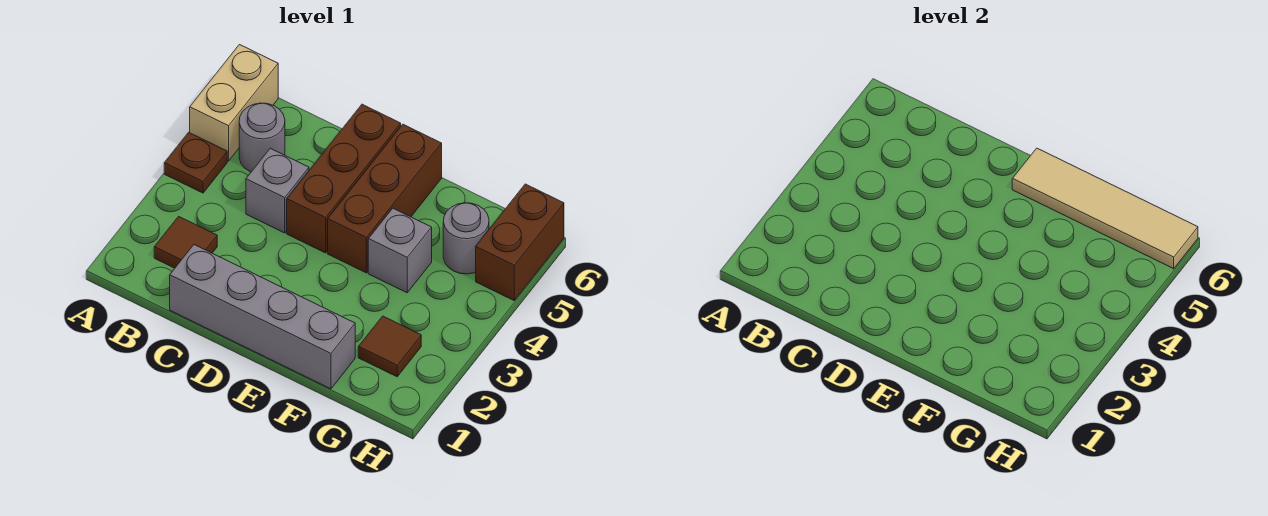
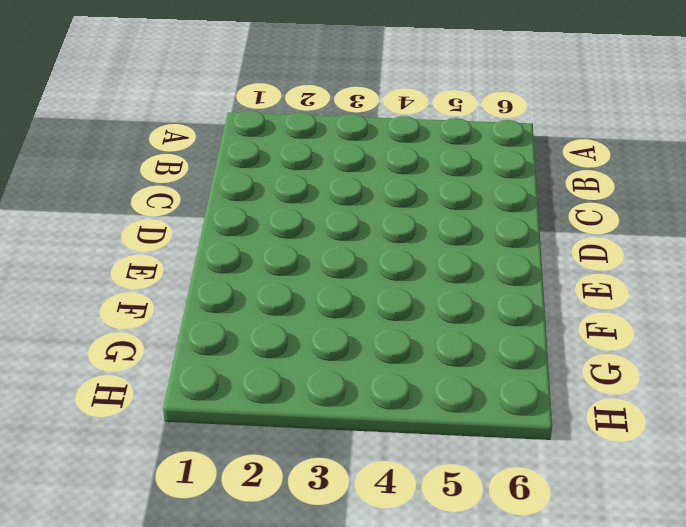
none -> brown 1x1 plate [164,132,227,193]
none -> tan 1x2 brick [190,45,278,161]
none -> brown 1x1 tile [154,216,217,268]

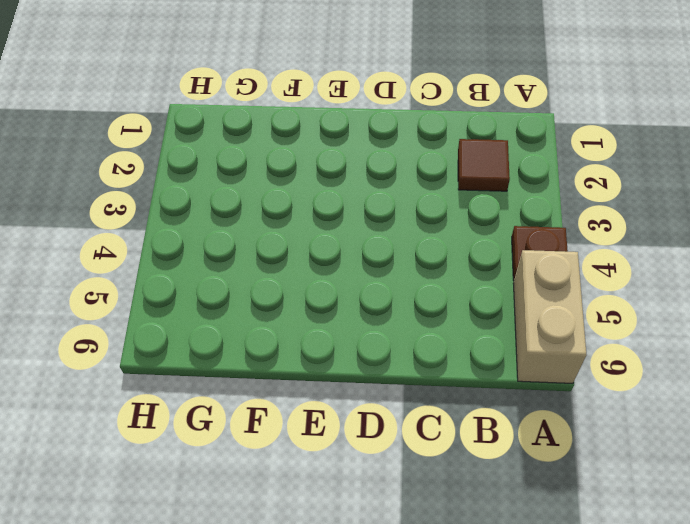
none -> grey 1x1 round brick [239,103,285,172]
none -> grey 1x4 brick [170,245,355,389]
none -> grey 1x1 brick [246,148,309,233]

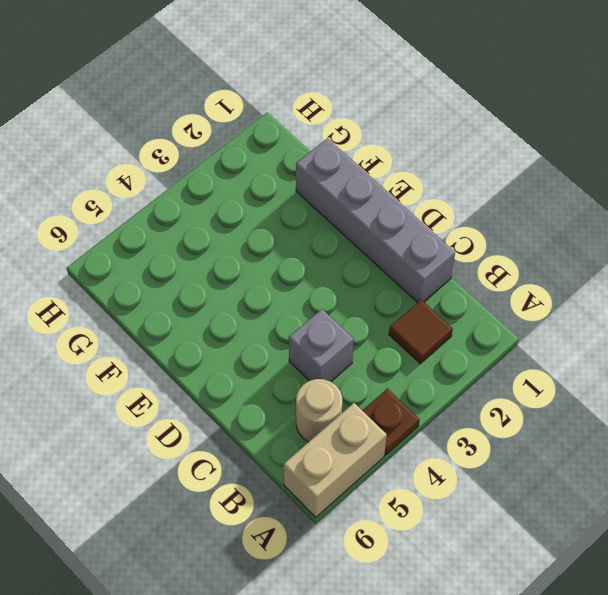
tan 1x1 round brick [296,379,342,442] -> grey 1x1 round brick [239,103,285,172]
none -> brown 1x3 brick [287,104,401,253]
none -> brown 1x3 brick [328,124,442,273]
none -> grey 1x1 brick [368,208,432,293]

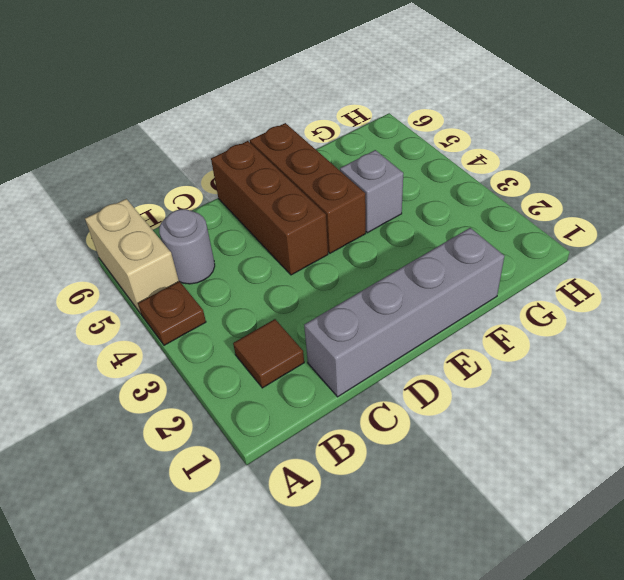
none -> grey 1x1 brick [246,148,309,233]
none -> brown 1x1 tile [358,316,421,377]
none -> grey 1x1 round brick [443,203,489,274]

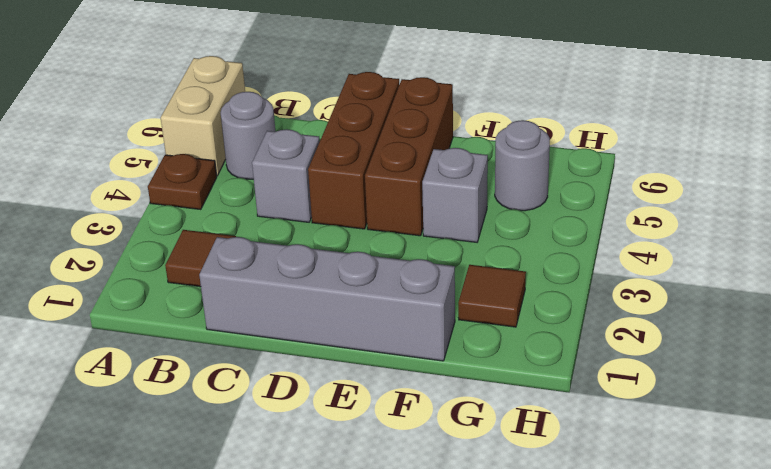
none -> brown 1x2 brick [476,184,564,300]
none -> tan 1x4 tile [1012,148,1198,269]

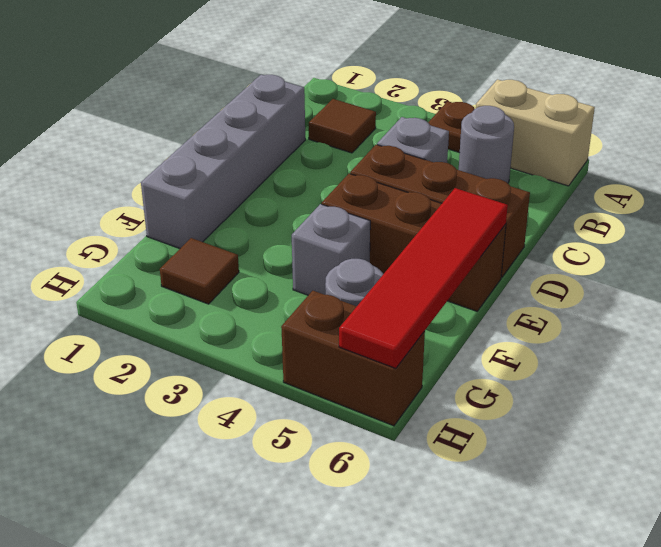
red 1x4 tile [339,188,508,368] -> tan 1x4 tile [1012,148,1198,269]

